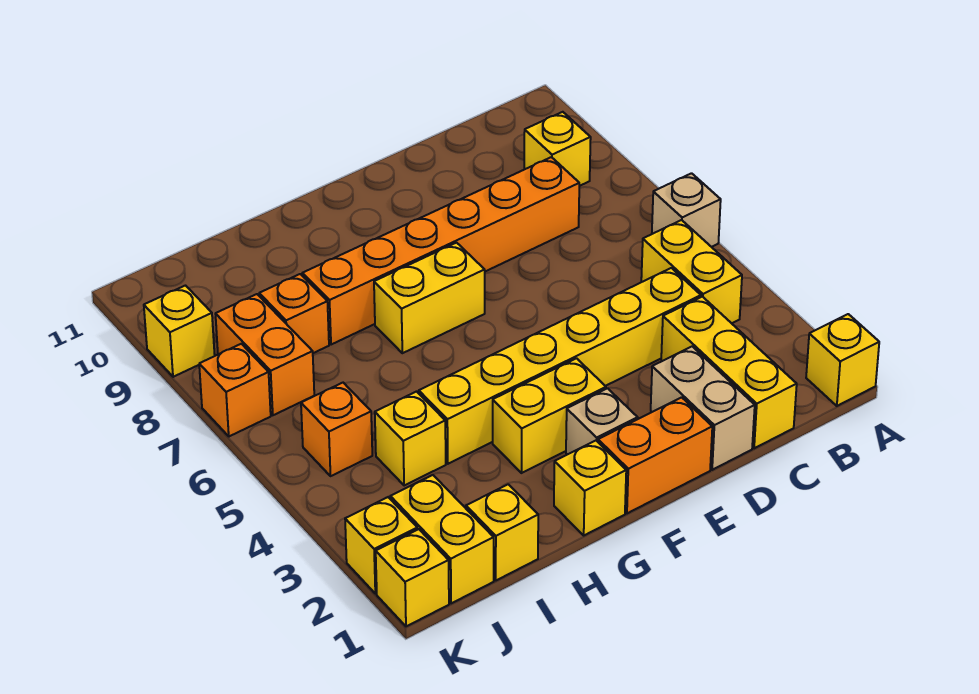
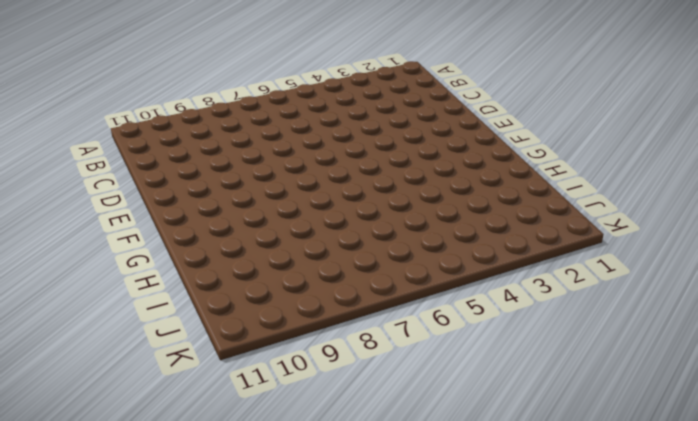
none -> yellow 1x1 brick [806,314,879,406]
none -> tan 1x1 brick [652,173,721,247]
none -> yellow 1x2 brick [641,220,742,323]

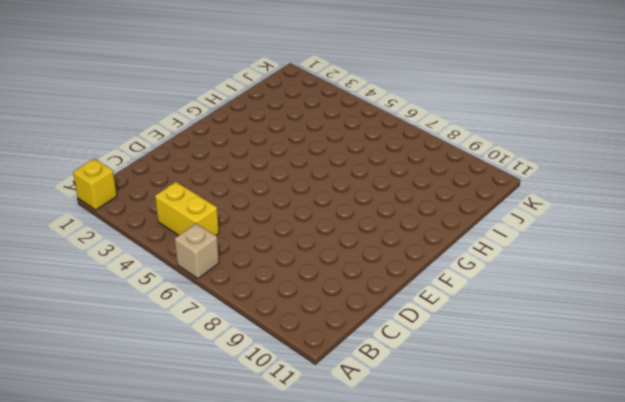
none -> yellow 1x1 brick [524,112,591,186]
none -> yellow 1x3 brick [661,297,797,448]
none -> yellow 1x6 brick [419,268,701,464]

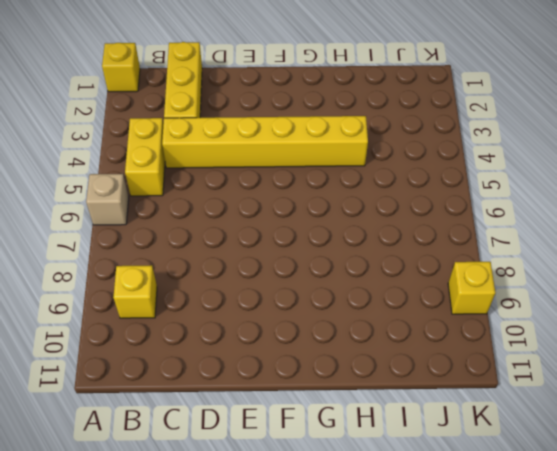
none -> orange 1x6 brick [302,157,579,345]
none -> tan 1x2 brick [651,346,755,470]
none -> orange 1x2 brick [598,397,712,513]

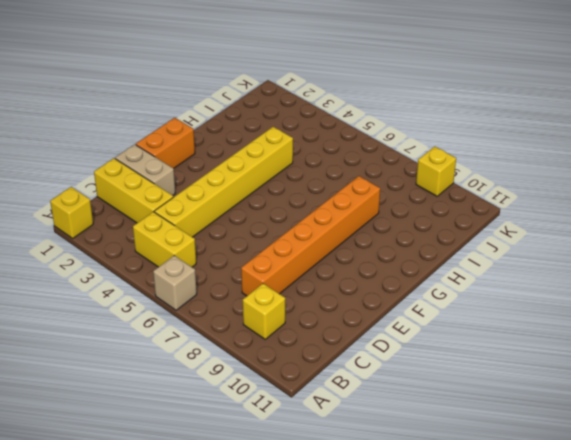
none -> tan 1x1 brick [566,388,638,455]
none -> yellow 1x2 brick [493,358,606,473]
none -> yellow 1x2 brick [374,243,485,353]

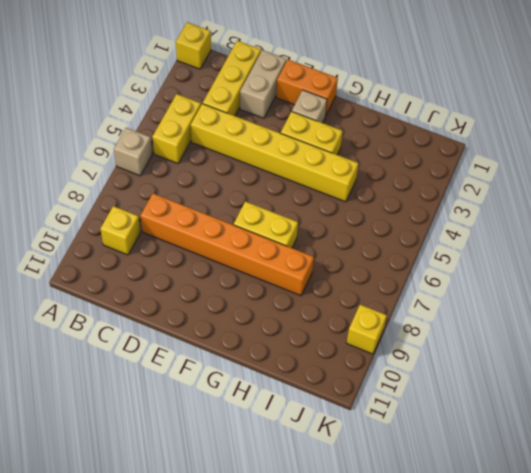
none -> yellow 1x1 brick [554,441,626,535]
none -> yellow 1x1 brick [466,484,538,580]
none -> yellow 1x1 brick [375,392,446,486]

